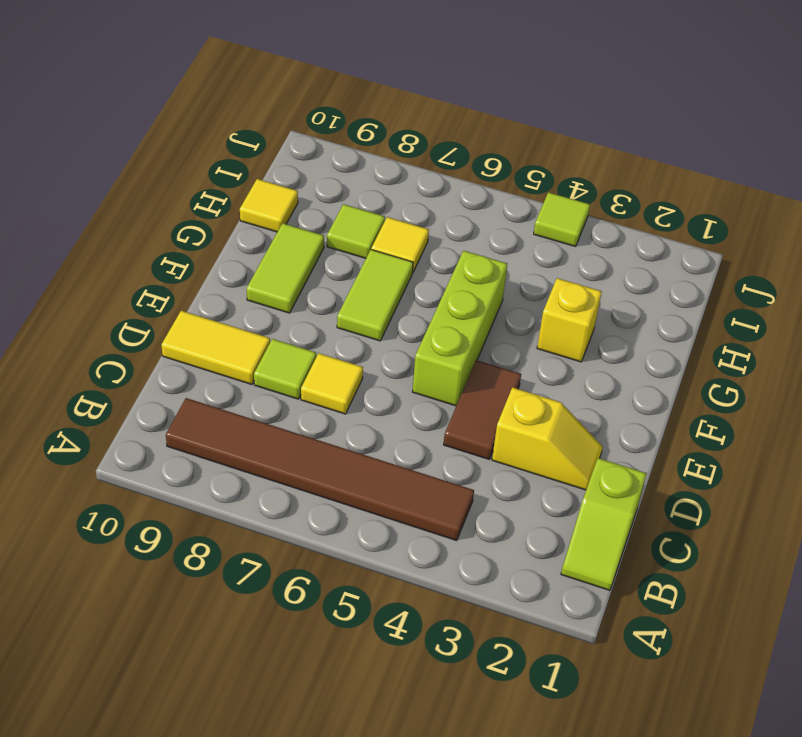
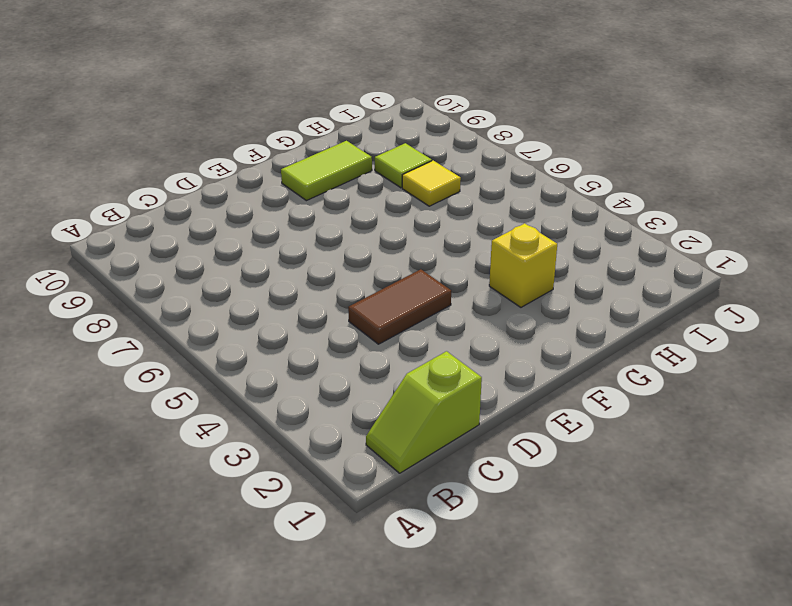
none -> brown 1x6 tile [166,398,474,541]
none -> yellow 1x2 slope [492,387,603,490]
none -> yellow 1x1 tile [301,353,363,414]

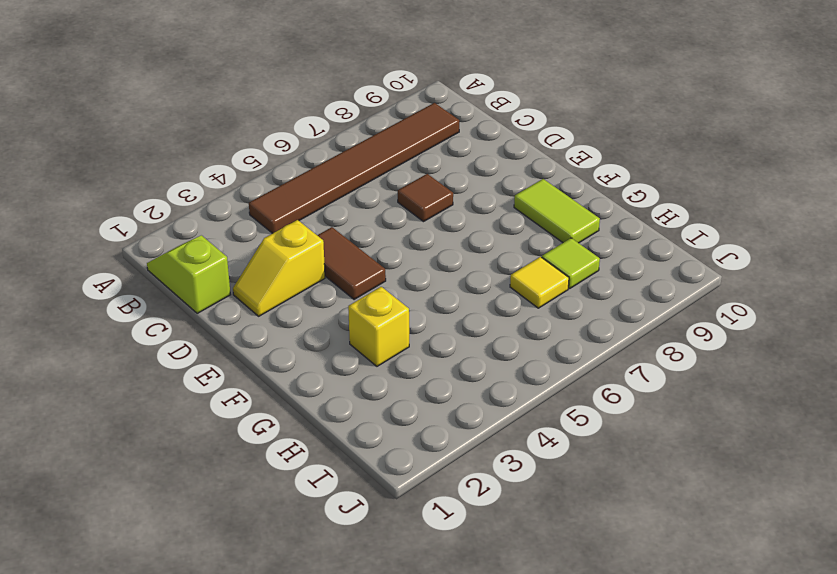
brown 1x1 tile [398,174,453,222] -> yellow 1x1 tile [301,353,363,414]
none -> lime 1x1 tile [254,339,316,399]
none -> yellow 1x2 tile [162,311,270,384]
none -> lime 1x3 brick [412,251,507,406]

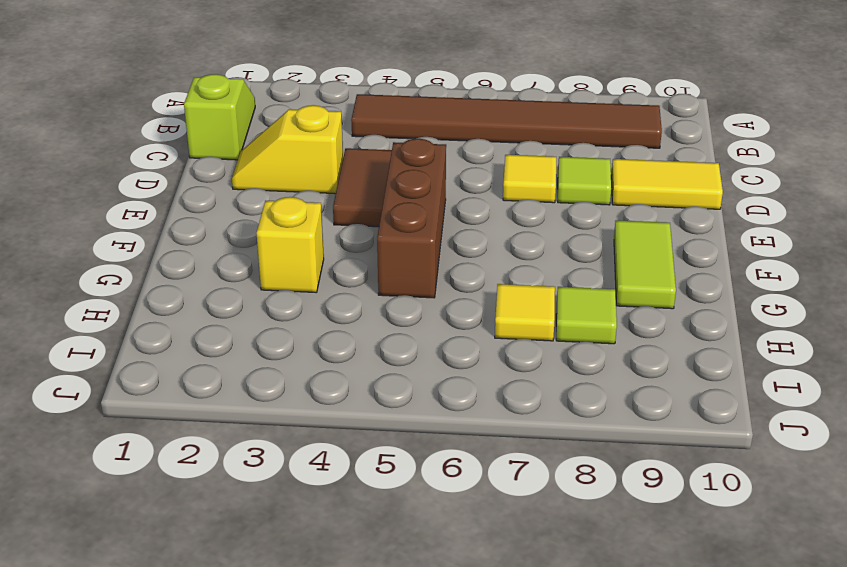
brown 1x3 brick [377,139,446,298] -> lime 1x3 brick [412,251,507,406]
none -> lime 1x2 tile [337,250,413,341]
none -> yellow 1x1 tile [240,179,298,232]
none -> lime 1x1 tile [534,192,590,247]

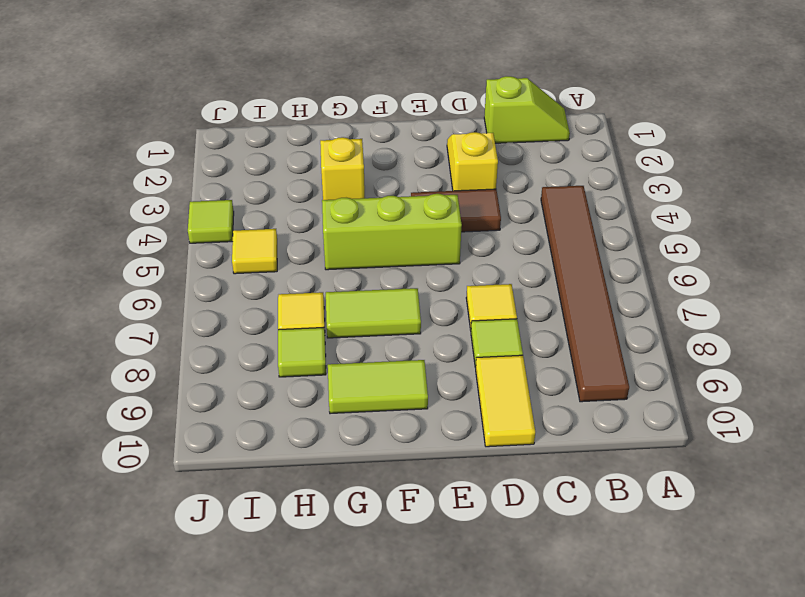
yellow 1x1 tile [232,229,277,274] -> yellow 1x1 tile moved to [240,179,298,232]

